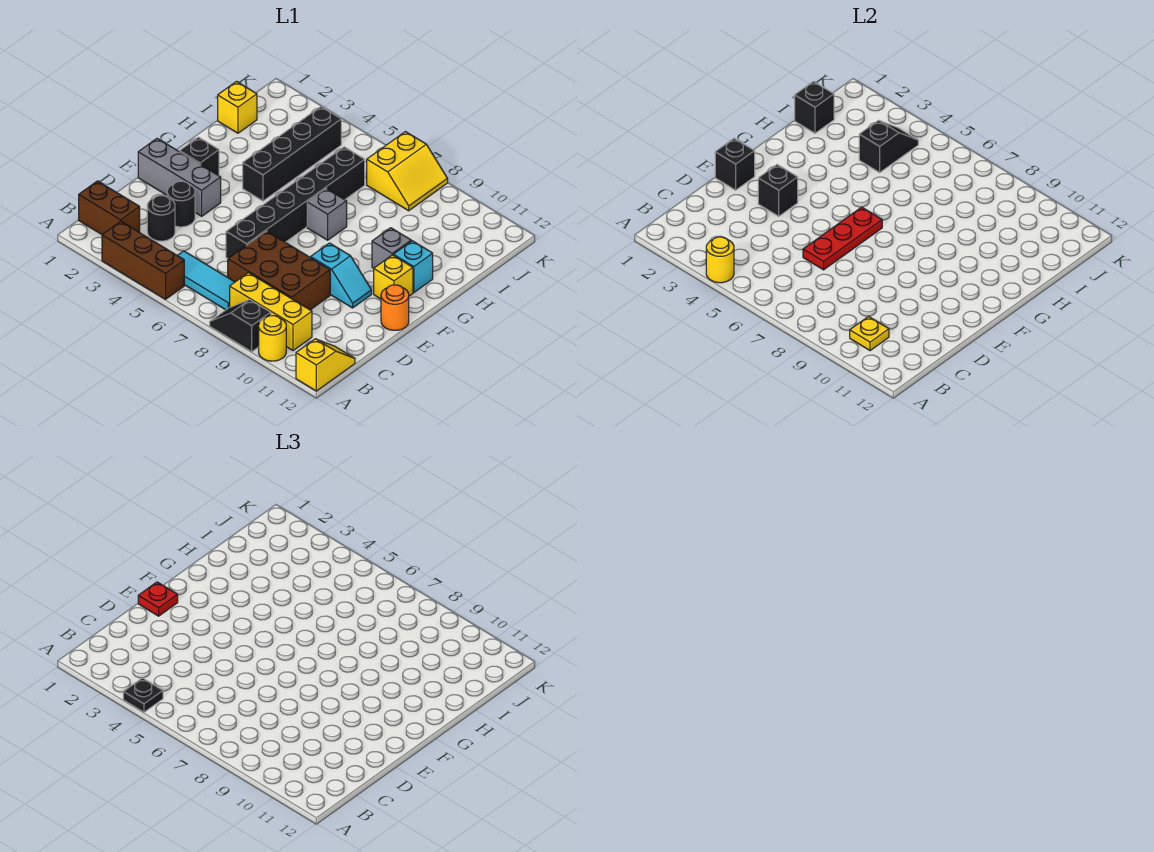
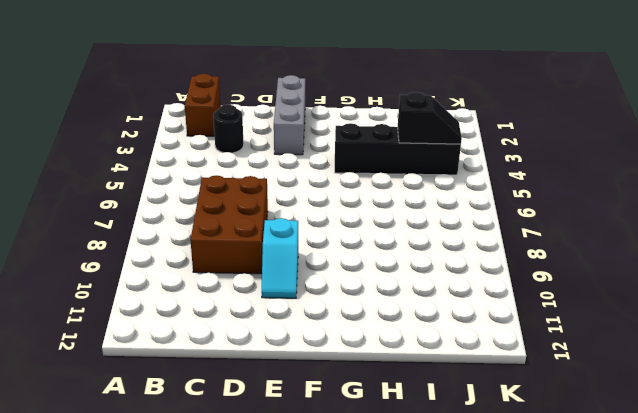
none -> brown 1x3 brick [102,221,184,299]
none -> black 1x2 slope [210,300,271,352]
none -> yellow 1x1 round brick [259,316,286,361]
none -> yellow 1x2 slope [296,339,355,391]

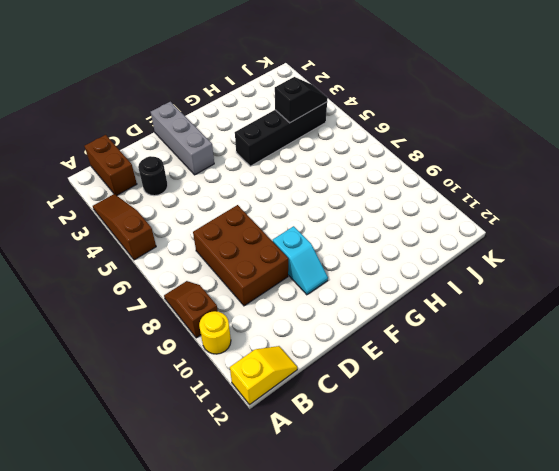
brown 1x3 slope [93,194,156,260] -> brown 1x3 brick [102,221,184,299]
brown 1x2 slope [164,281,218,338] -> black 1x2 slope [210,300,271,352]
none -> cyan 1x3 tile [177,251,234,310]
none -> yellow 1x3 brick [230,273,312,351]
none -> black 1x1 round brick [167,181,195,227]
none -> black 1x6 brick [226,147,365,258]

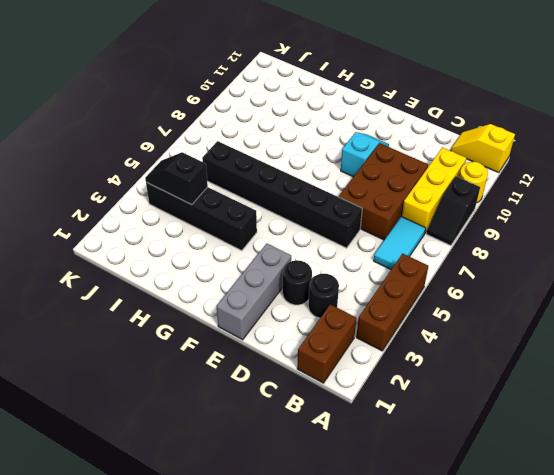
cyan 1x2 tile [374,216,426,269] -> cyan 1x3 tile [177,251,234,310]
none -> orange 1x1 round brick [381,285,409,330]
none -> black 1x1 brick [180,137,219,176]
none -> yellow 1x1 brick [374,255,413,299]
none -> grey 1x1 brick [307,189,347,240]

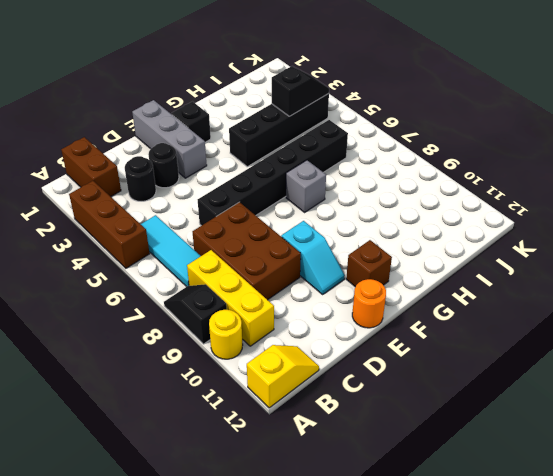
brown 1x1 brick [346,240,392,287] -> yellow 1x1 brick [374,255,413,299]
none -> grey 1x1 brick [372,228,411,268]
none -> cyan 1x1 brick [393,241,433,293]
none -> yellow 1x1 brick [218,82,257,133]
none -> yellow 2x2 slope [367,132,448,211]

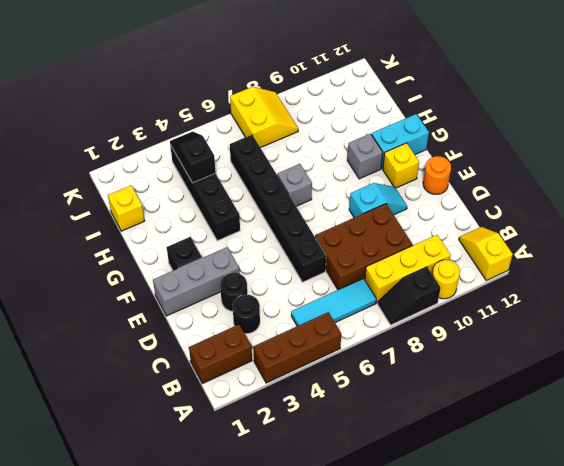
cyan 1x2 brick [371,114,429,169] -> cyan 1x1 brick [393,241,433,293]
none -> yellow 1x1 round brick [706,237,734,283]
none -> yellow 1x1 plate [850,316,889,351]
none -> red 1x3 plate [803,207,882,270]
none -> black 1x1 brick [715,138,755,190]

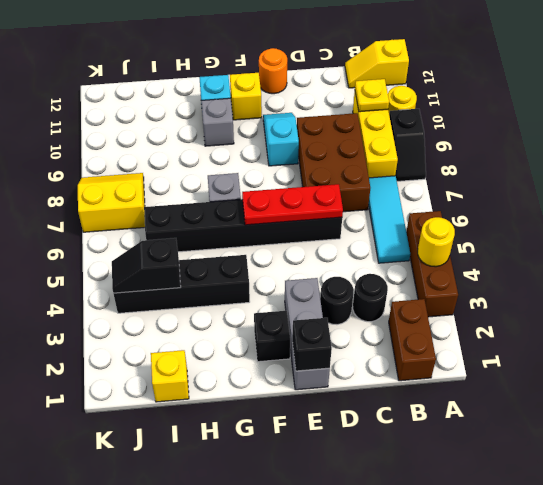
none -> black 1x1 brick [758,165,798,216]
none -> black 1x1 brick [795,82,834,133]
none -> black 1x1 plate [123,678,163,712]
none -> red 1x1 plate [138,582,178,616]

